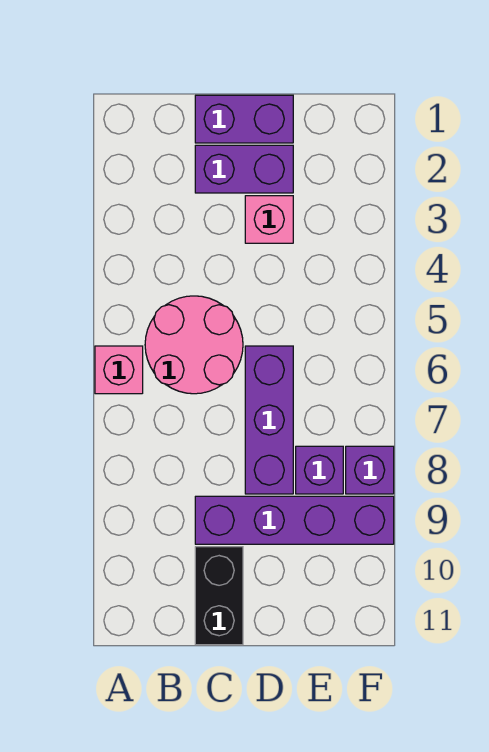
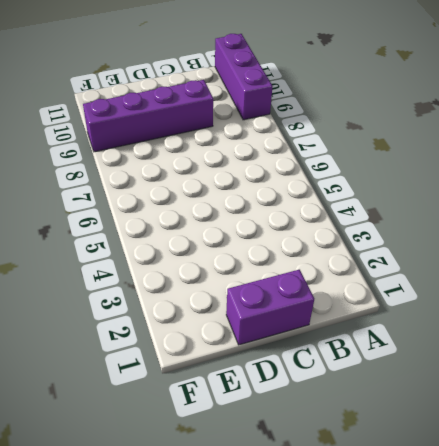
purple 1x3 brick [215,34,273,120] -> purple 1x3 brick moved to [245,346,293,494]
none -> pink 1x1 brick [95,346,143,394]
none -> pink 2x2 round brick [145,296,243,394]

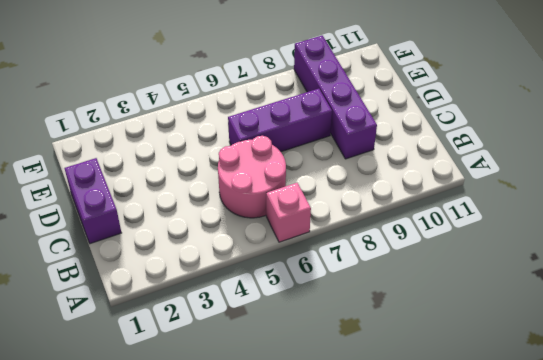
none -> purple 1x2 brick [195,145,293,193]
none -> black 1x2 brick [195,547,243,645]

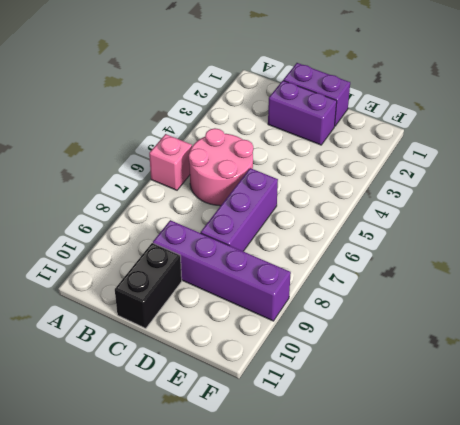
none -> pink 1x1 brick [245,196,293,243]
none -> purple 1x1 brick [296,446,343,494]

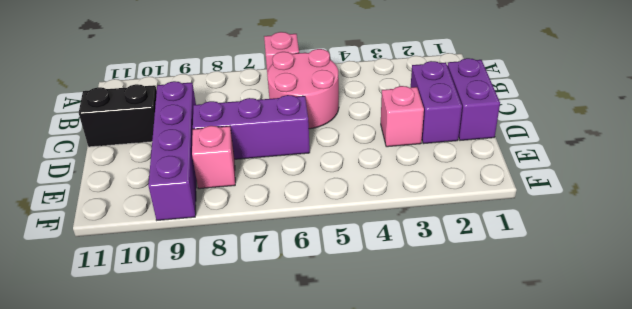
pink 1x1 brick [192,126,235,189] -> purple 1x1 brick [296,446,343,494]
none -> purple 1x1 brick [346,446,394,494]

